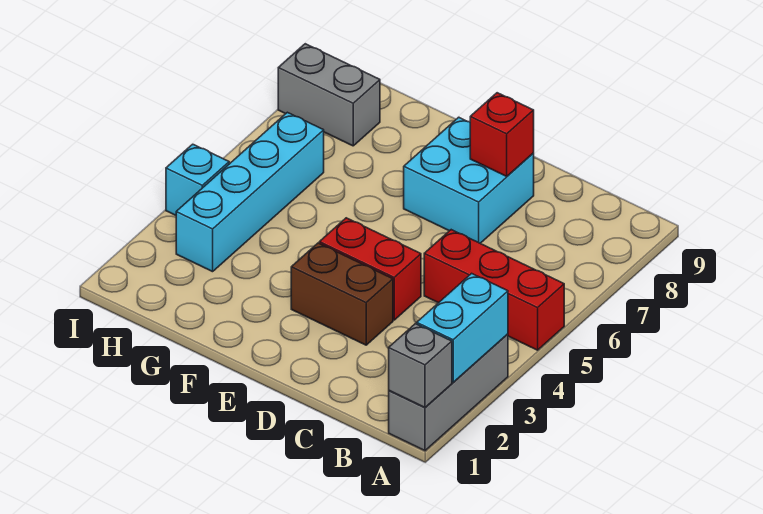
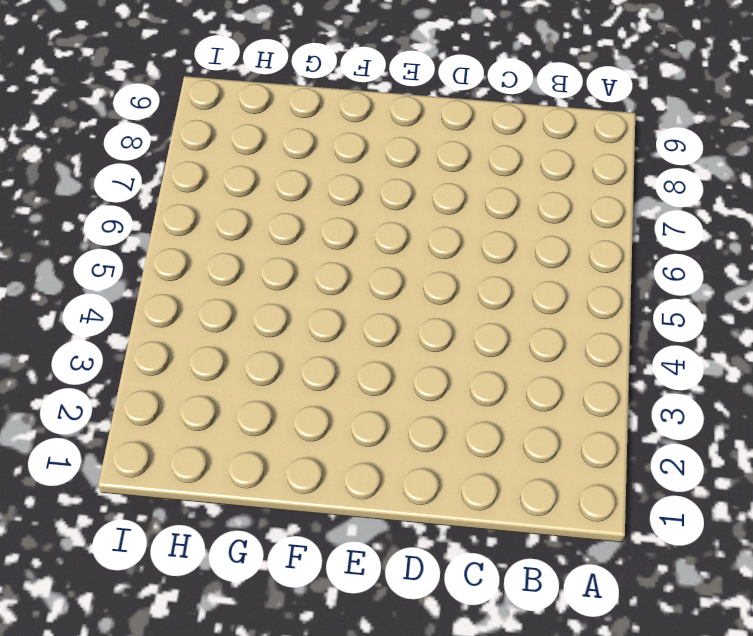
none -> grey 1x3 brick [389,334,508,451]
none -> red 1x3 brick [424,230,564,350]

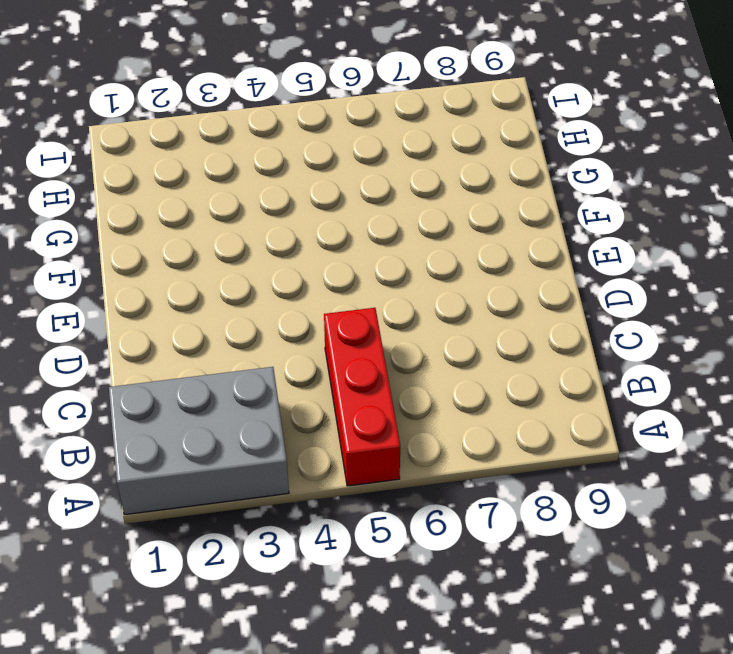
grey 2x3 brick [109,367,289,515] -> grey 1x3 brick [389,334,508,451]
none -> brown 1x2 brick [291,243,393,345]
none -> red 1x2 brick [319,218,421,320]

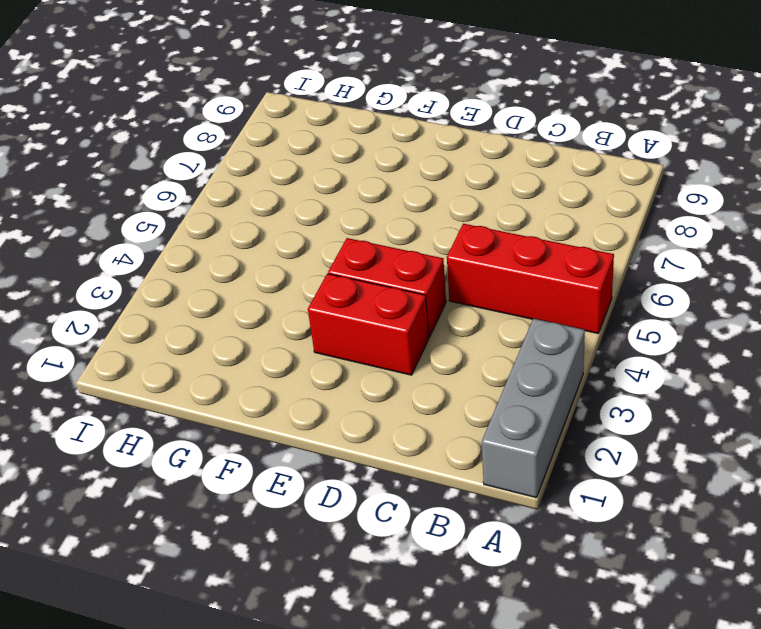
red 1x2 brick [308,274,429,375] -> brown 1x2 brick [291,243,393,345]
none -> cyan 2x2 brick [404,117,534,243]
none -> cyan 1x4 brick [176,112,324,272]

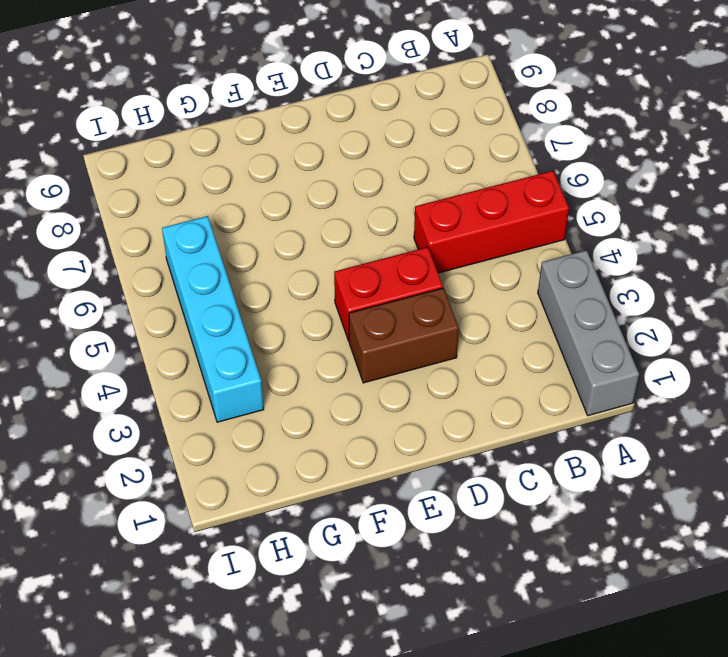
none -> cyan 2x2 brick [404,117,534,243]
none -> grey 1x2 brick [278,44,380,146]

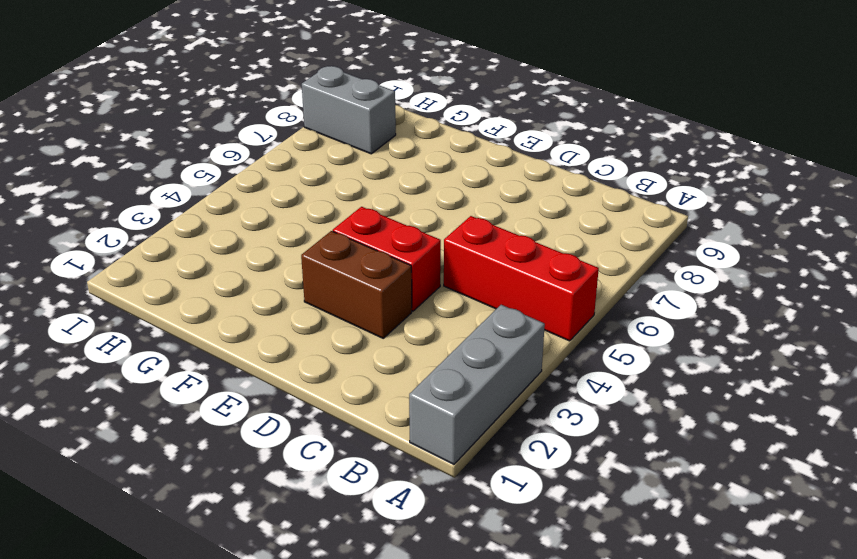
none -> cyan 2x2 brick [404,117,534,243]
none -> cyan 1x4 brick [176,112,324,272]

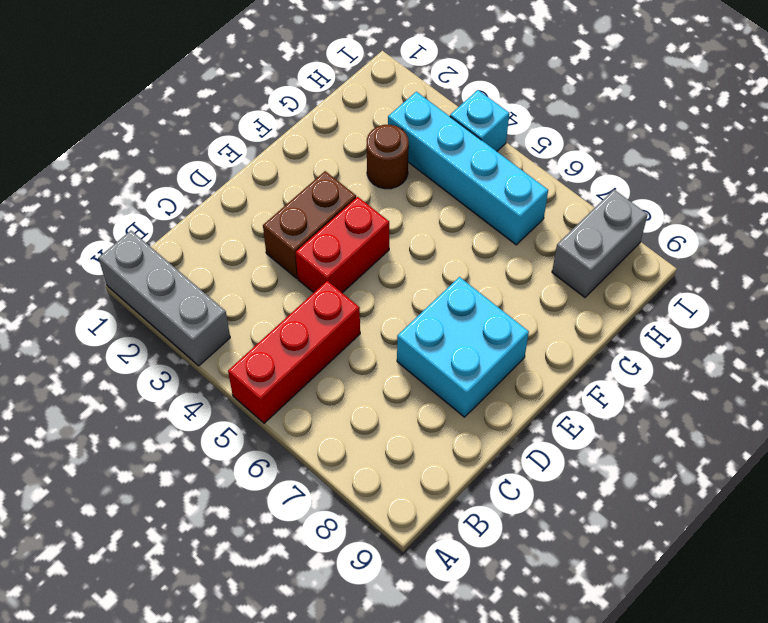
brown 1x1 round brick [367,125,409,189] -> none
none -> grey 1x1 brick [389,324,452,407]
none -> cyan 1x2 brick [417,273,508,382]

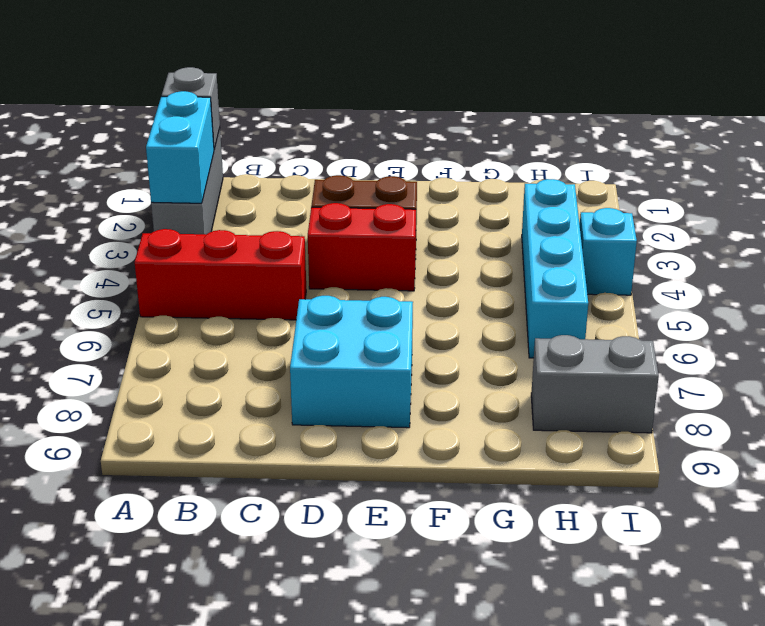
none -> red 1x1 brick [470,93,534,176]

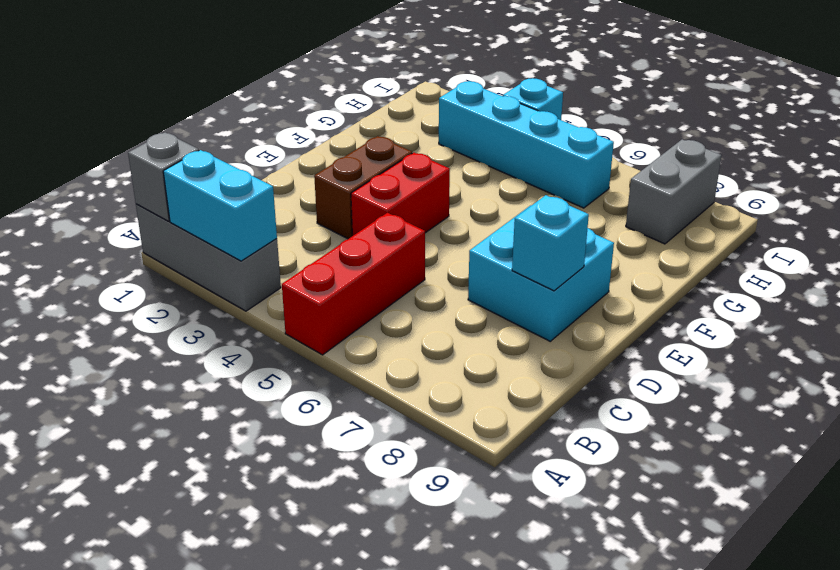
cyan 1x1 brick [512,195,589,291] -> red 1x1 brick [470,93,534,176]

